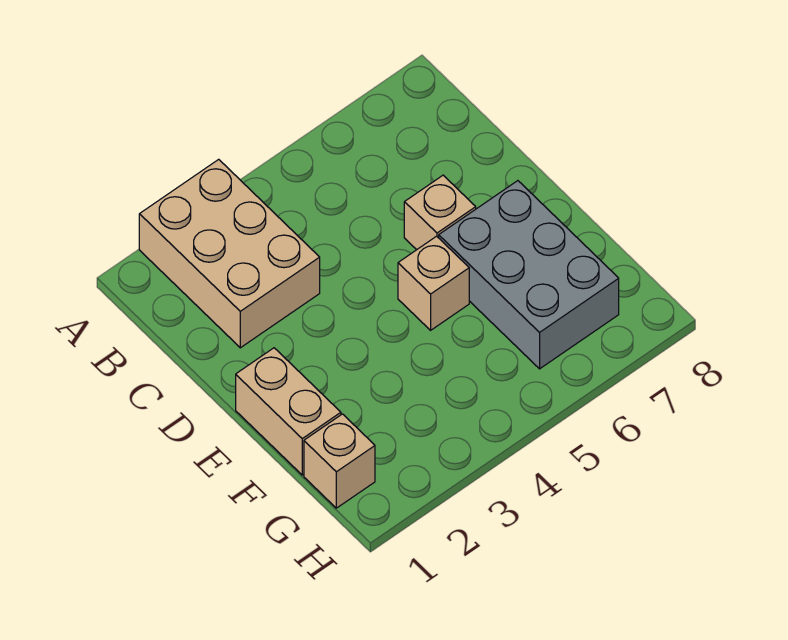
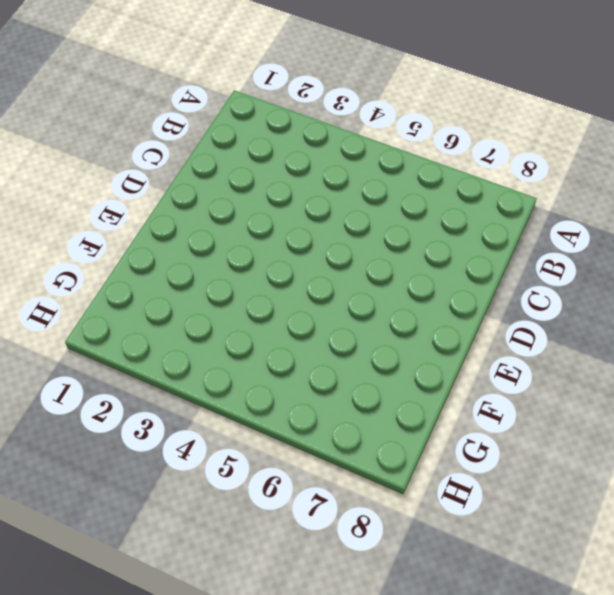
none -> tan 2x3 brick [139,159,320,348]
none -> tan 1x1 brick [404,175,476,250]

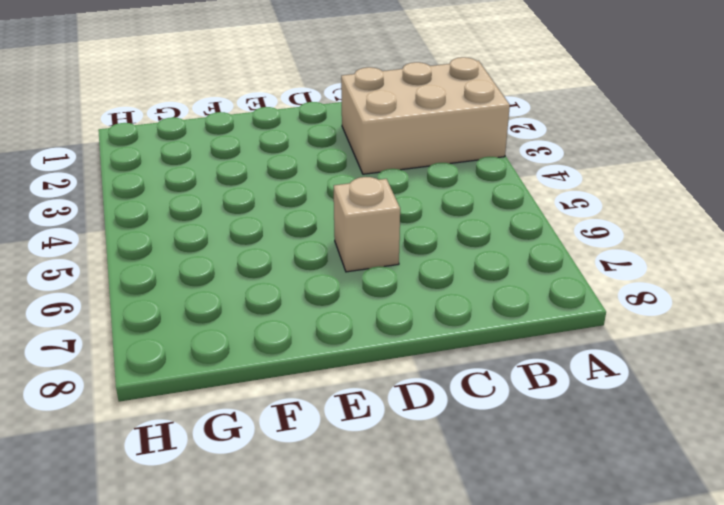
none -> tan 1x2 brick [236,348,341,475]
none -> tan 1x1 brick [398,236,469,330]

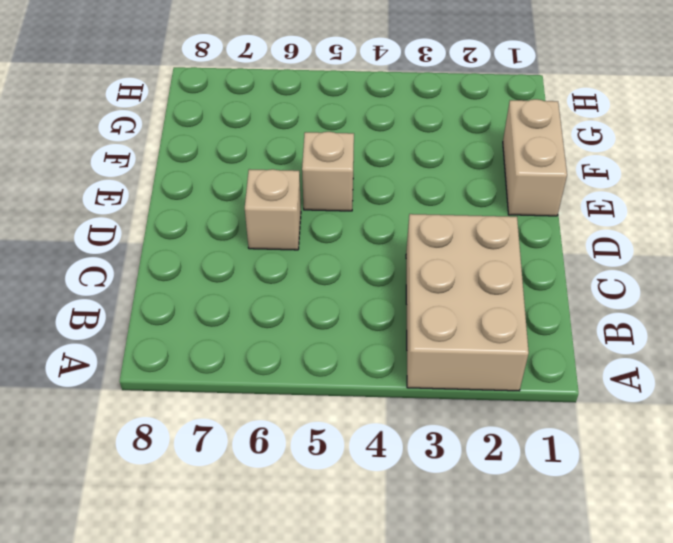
none -> grey 2x3 brick [439,181,619,369]
none -> tan 1x1 brick [304,414,375,508]

